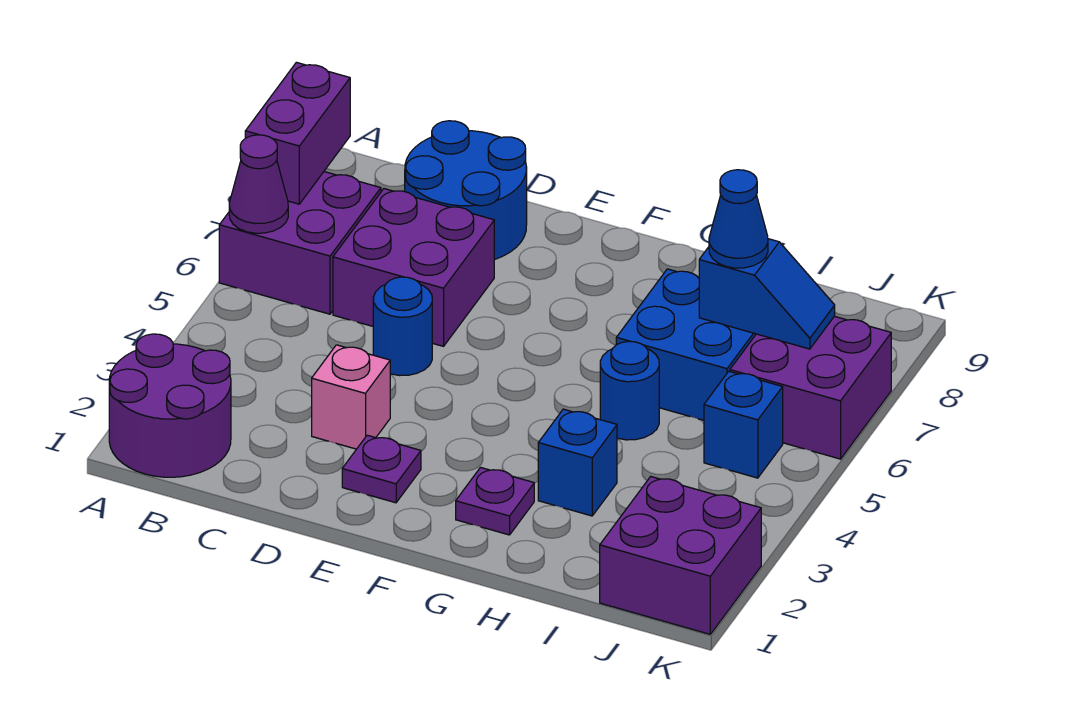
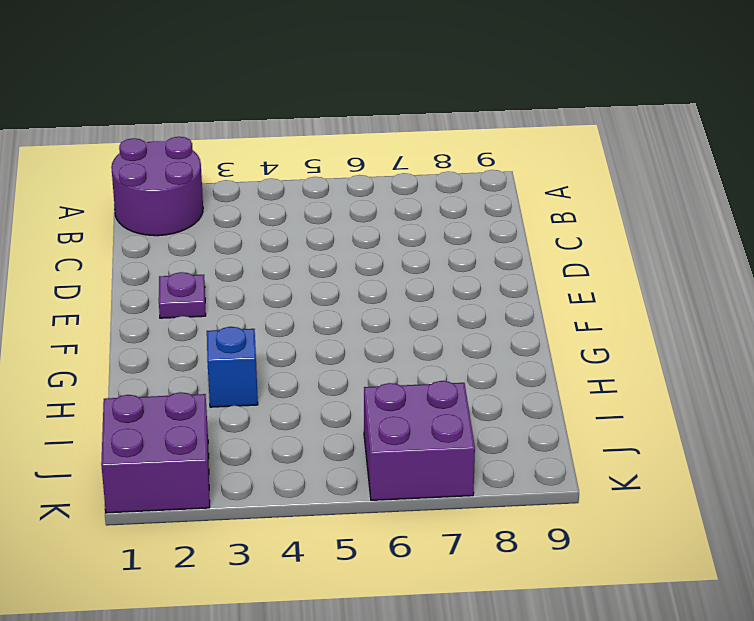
none -> purple 2x2 brick [219,172,381,314]
none -> purple 2x2 brick [333,189,494,346]
none -> blue 2x2 round brick [405,121,527,260]

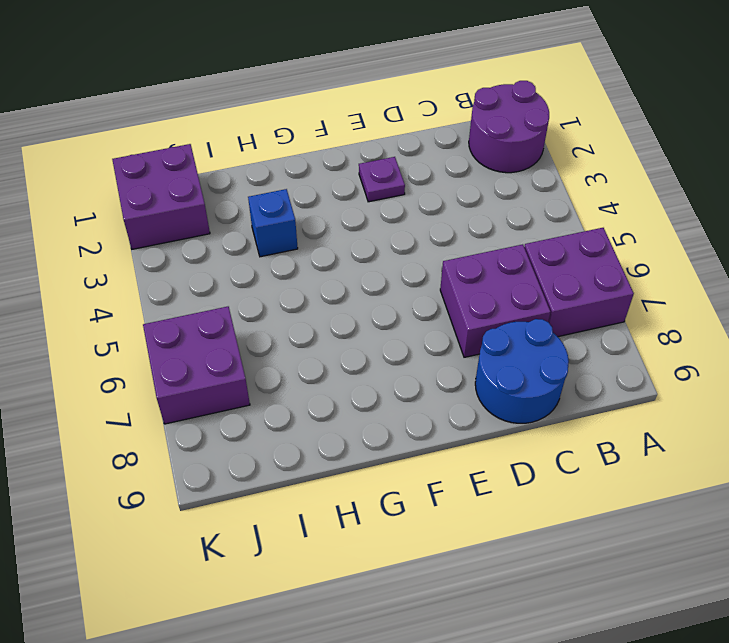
none -> pink 1x1 brick [312,345,390,449]
none -> blue 1x1 round brick [373,277,432,376]
none -> purple 1x1 plate [456,467,534,535]

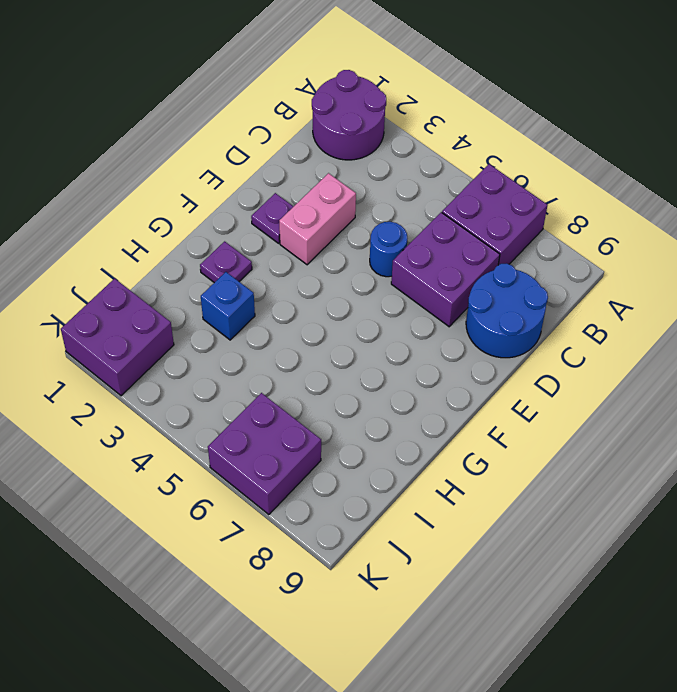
pink 1x2 brick [279,173,356,265] -> pink 1x1 brick [312,345,390,449]
none -> blue 1x1 round brick [600,341,659,440]
none -> blue 2x2 brick [616,269,756,420]
none -> blue 1x1 brick [704,371,783,478]

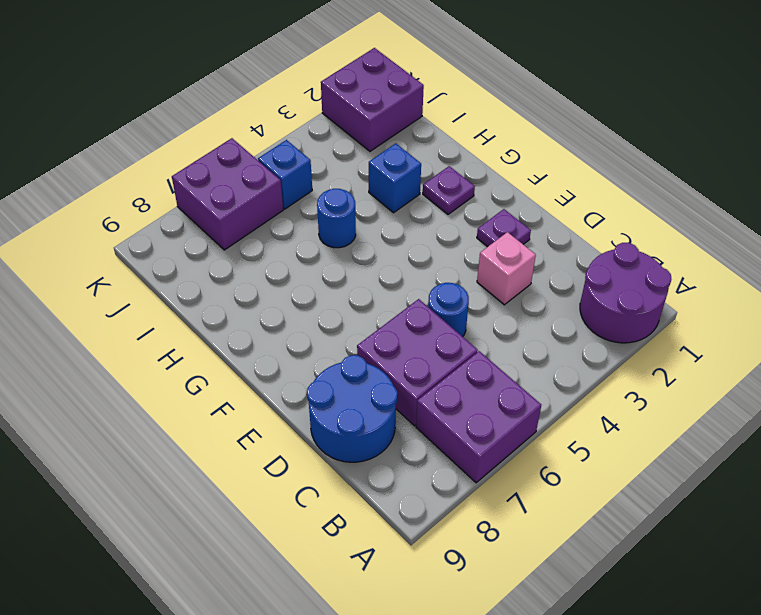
none -> blue 2x2 brick [616,269,756,420]
none -> purple 1x1 cone [229,135,288,233]
none -> purple 1x2 brick [245,62,350,204]

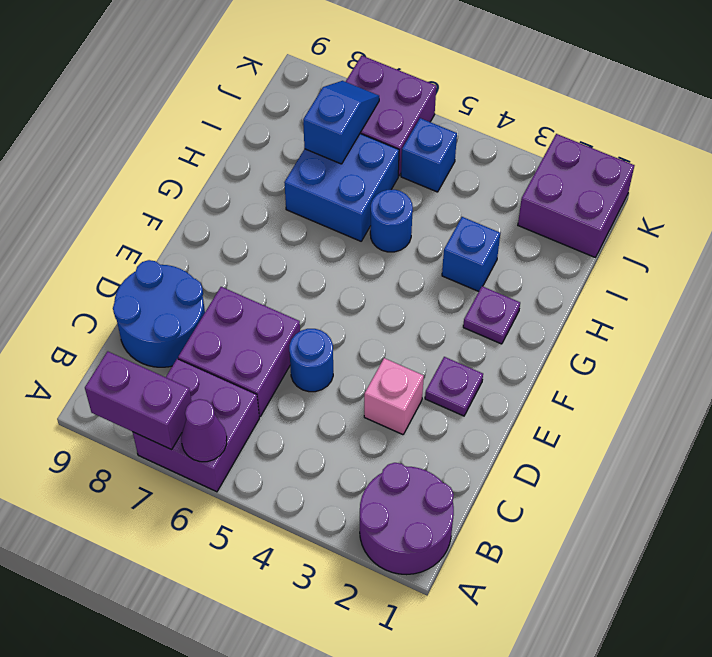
none -> blue 1x1 cone [709,170,768,268]

